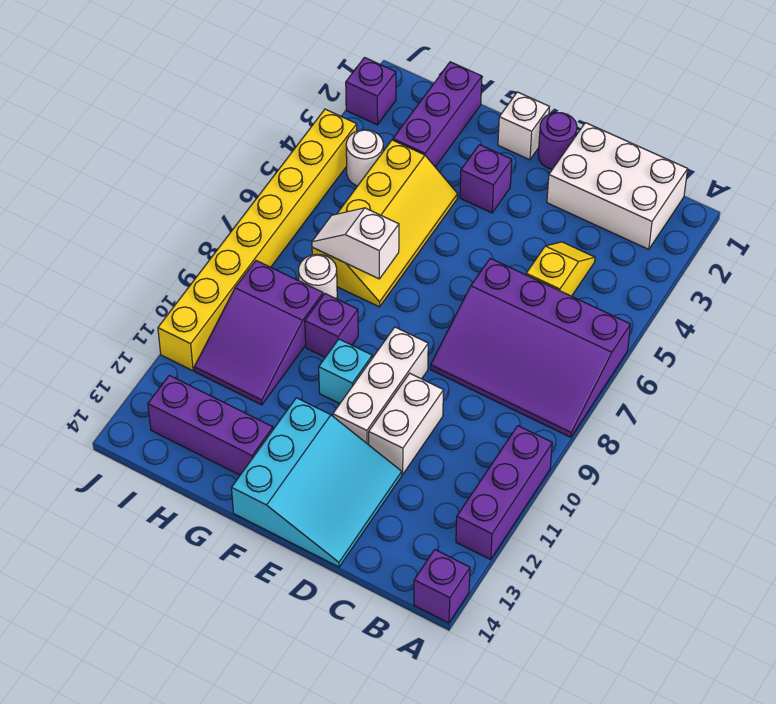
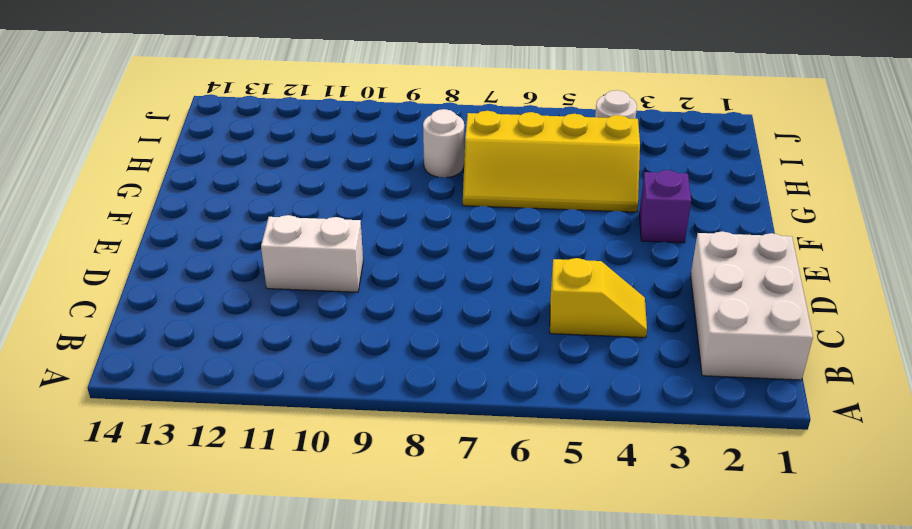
none -> purple 3x4 slope [430,258,631,437]
none -> purple 1x3 brick [456,426,552,559]
none -> purple 1x1 brick [414,550,470,623]

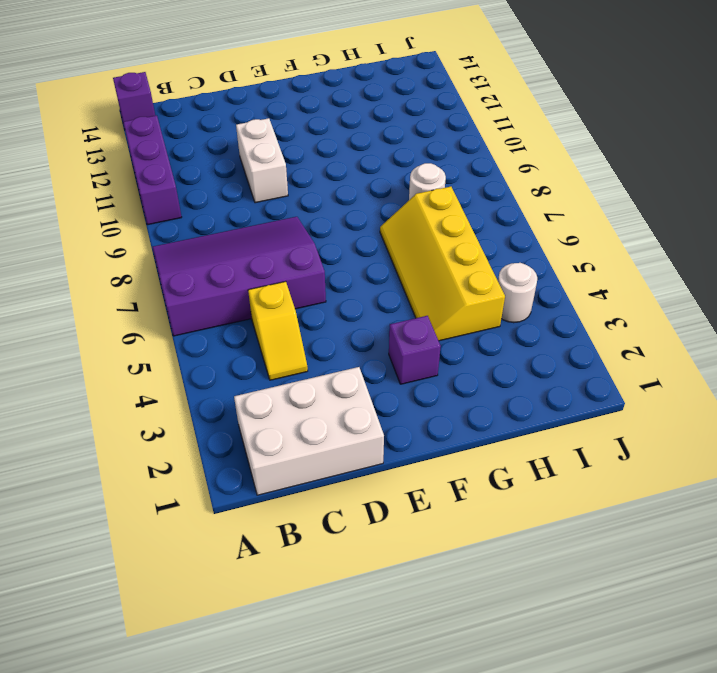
none -> cyan 3x3 slope [232,398,402,567]
none -> purple 1x1 round brick [538,113,577,169]
none -> white 1x3 brick [333,327,428,445]

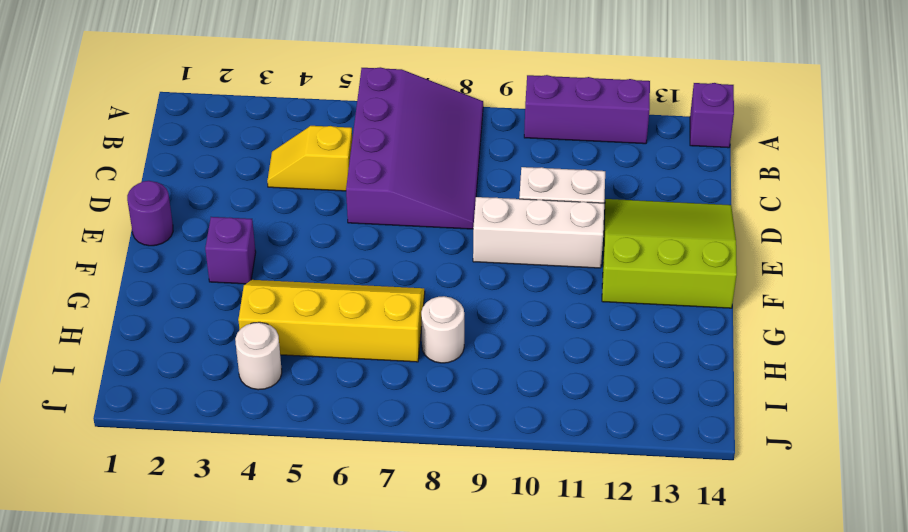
lime 3x3 slope [602,199,737,308] -> cyan 3x3 slope [232,398,402,567]
none -> white 2x3 brick [547,123,688,249]
none -> white 1x1 brick [498,92,549,160]
none -> cyan 1x1 brick [319,339,372,404]

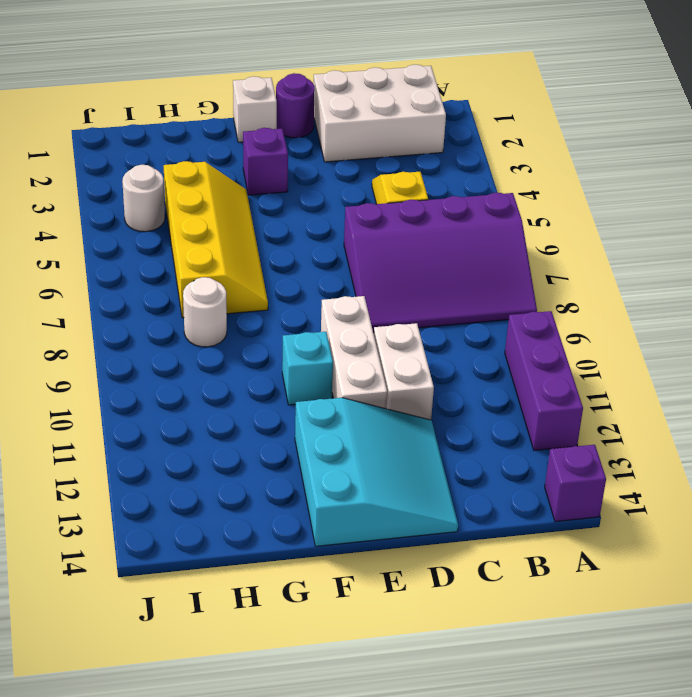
none -> purple 1x1 brick [305,294,358,357]
none -> purple 1x3 brick [148,375,273,475]
none -> purple 1x3 brick [393,62,482,167]

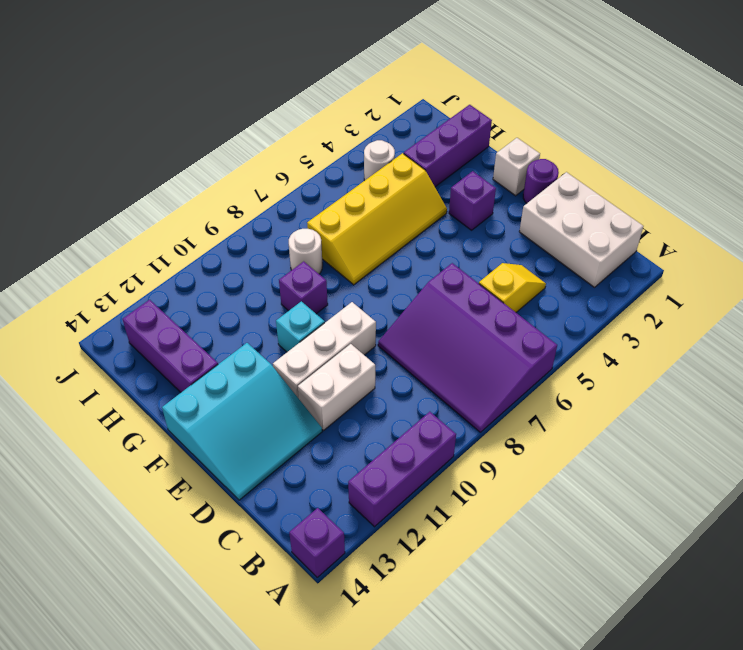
none -> purple 2x3 slope [194,261,323,405]
none -> purple 1x1 brick [346,58,396,125]
none -> yellow 1x8 brick [158,109,357,371]

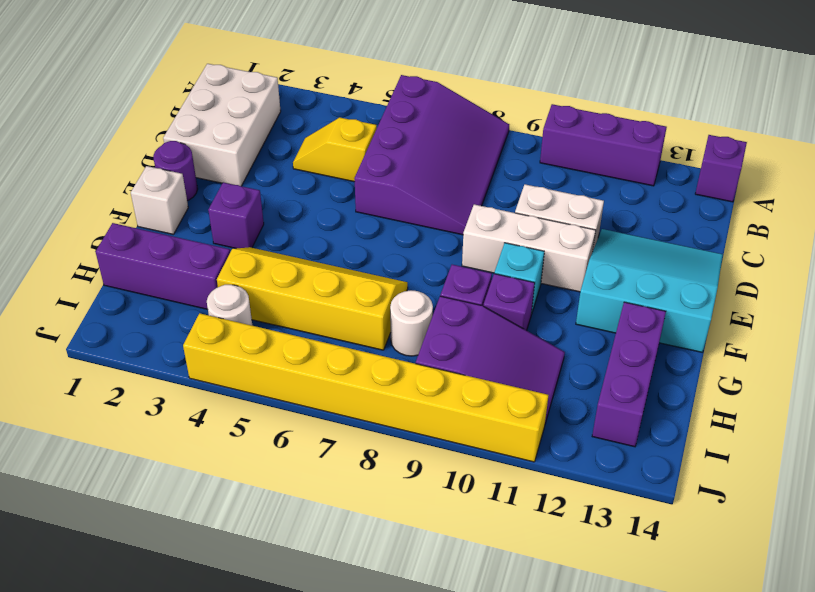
purple 1x1 brick [483,274,535,330] -> purple 1x1 brick moved to [346,58,396,125]
none -> white 1x2 slope [312,208,399,279]

